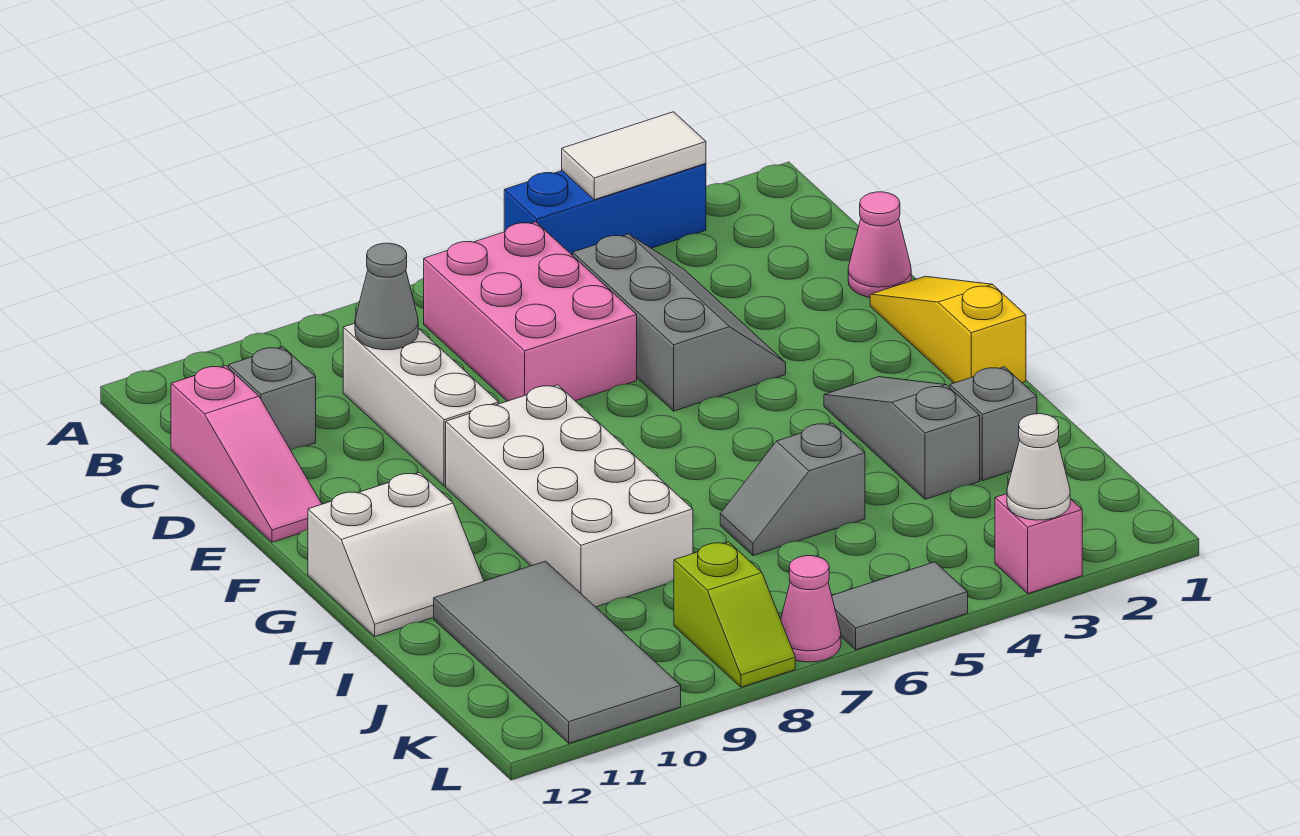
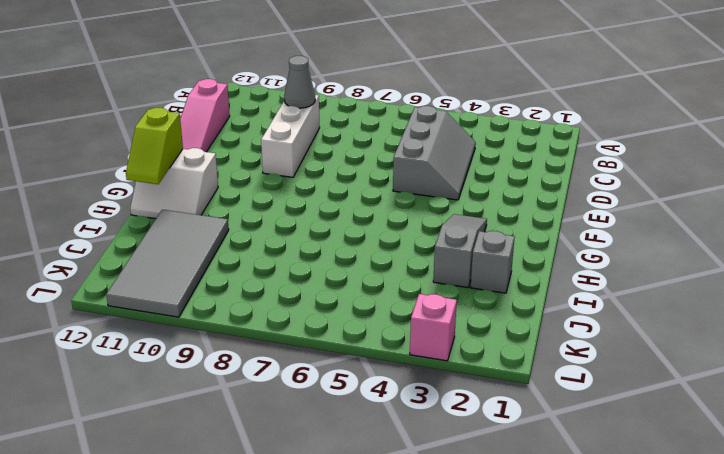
lime 1x2 slope [126,108,183,184] -> lime 1x2 slope moved to [674,542,795,687]
none -> blue 1x3 brick [504,164,706,255]
none -> pink 2x3 brick [424,222,637,401]
none -> grey 1x1 brick [229,347,316,450]

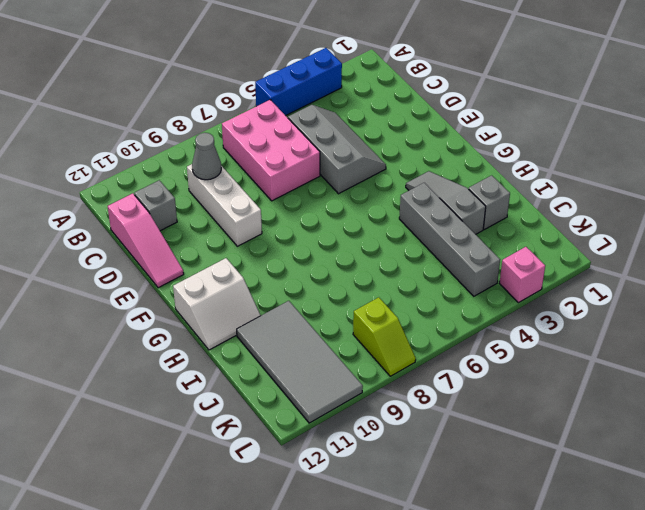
grey 1x4 brick [399,183,500,296] -> none
none -> pink 1x1 cone [848,192,911,297]
none -> yellow 1x3 slope [870,276,1026,383]
none -> white 2x4 brick [446,385,693,607]

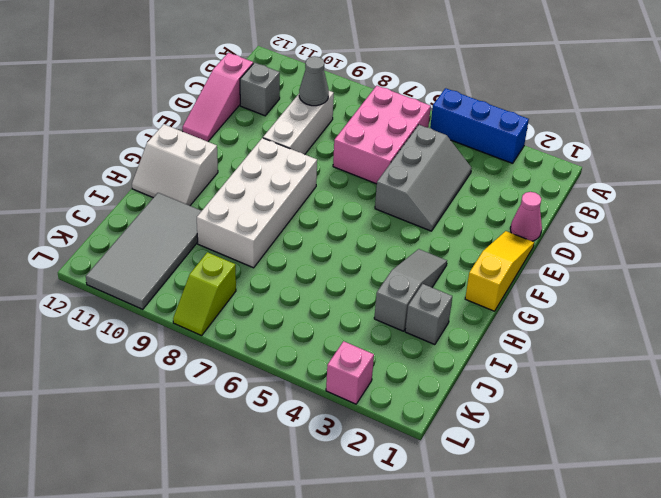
none -> grey 1x2 slope [720,423,865,556]
none -> grey 1x2 tile [832,562,968,650]
none -> pink 1x1 cone [781,556,841,662]

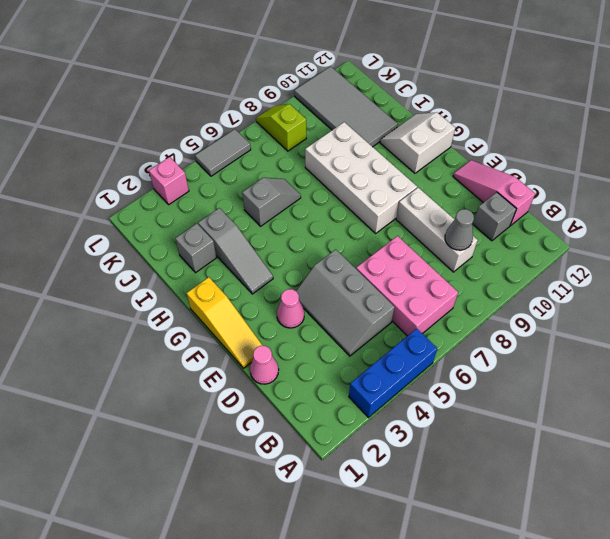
pink 1x1 cone [277,289,304,328] -> pink 1x1 cone moved to [781,556,841,662]
none -> white 1x2 tile [562,112,706,200]
none -> white 1x1 cone [1007,414,1070,520]

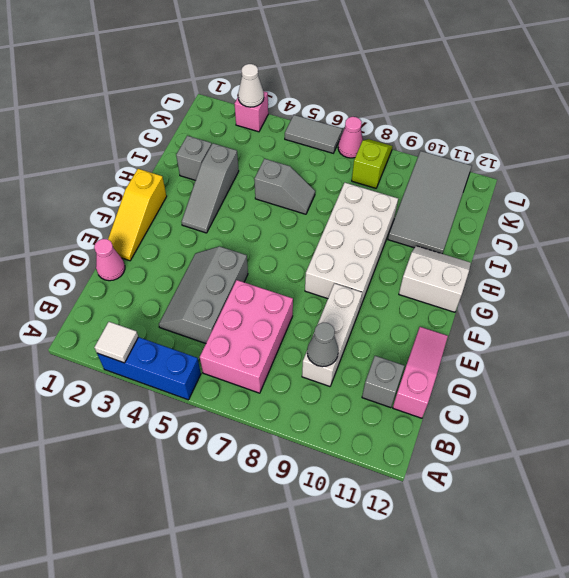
white 1x1 tile [94,322,138,363] -> white 1x2 tile [562,112,706,200]

